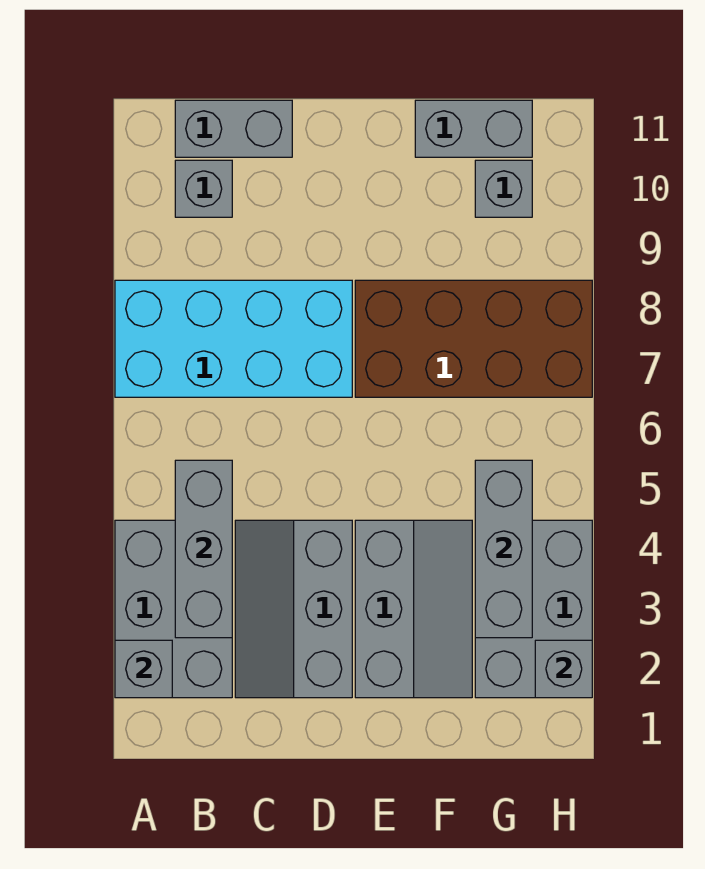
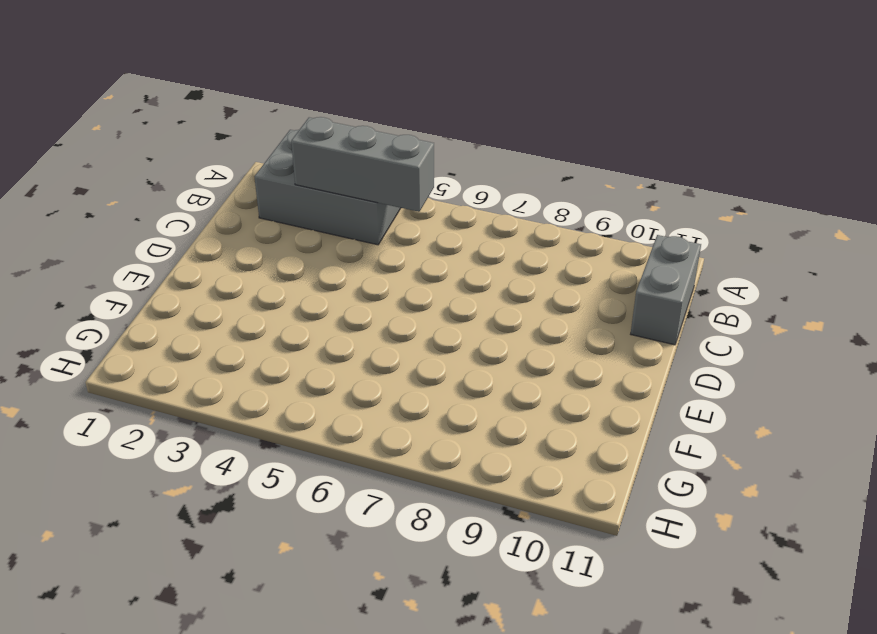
none -> cyan 2x4 brick [115,280,352,397]
none -> grey 1x1 brick [175,160,232,217]
none -> grey 2x3 slope [235,520,352,698]

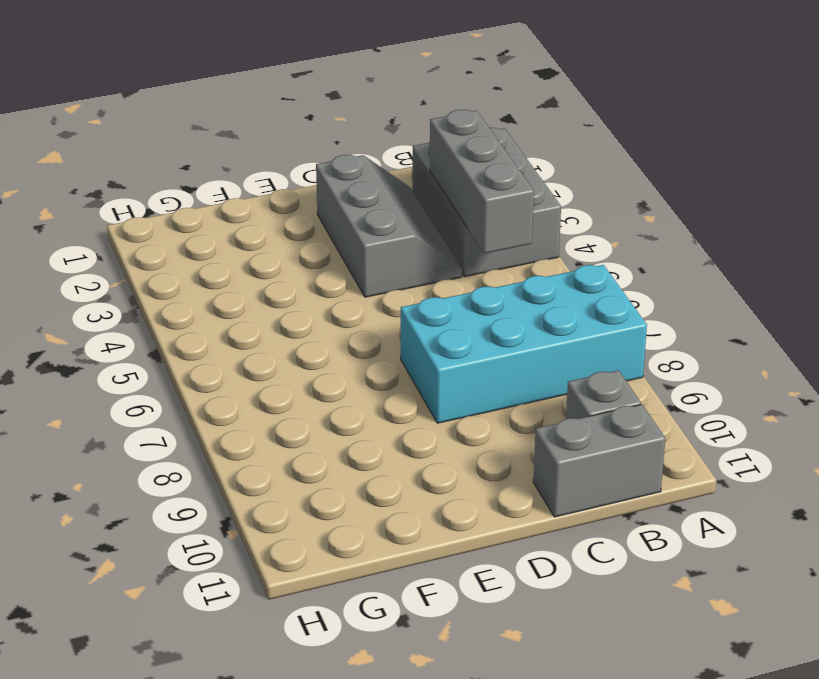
none -> grey 2x3 slope [355,520,472,698]
none -> brown 2x4 brick [355,280,592,397]
none -> grey 1x2 brick [415,100,532,157]

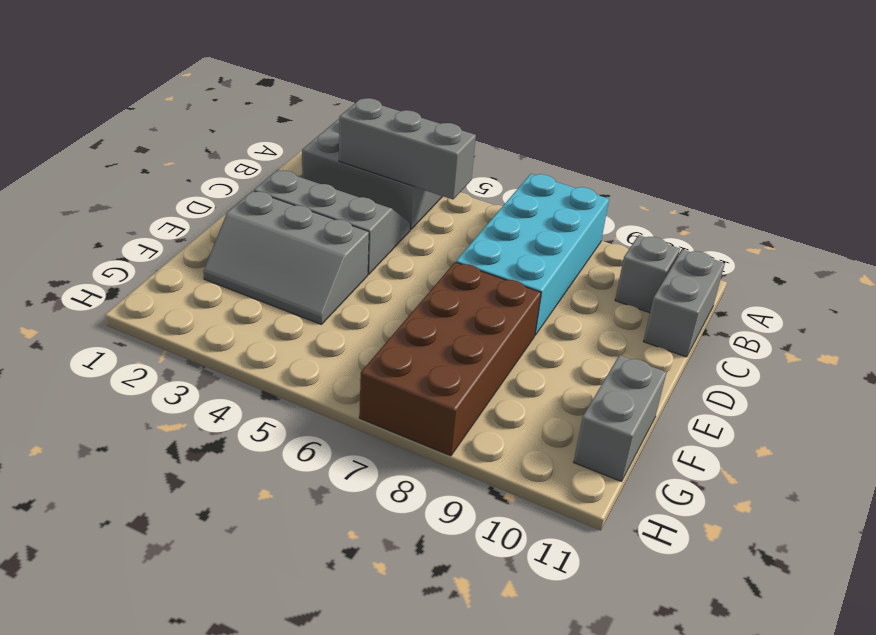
none -> grey 2x3 brick [475,520,592,698]
none -> grey 1x1 brick [475,160,532,217]
none -> grey 1x1 brick [115,640,172,698]

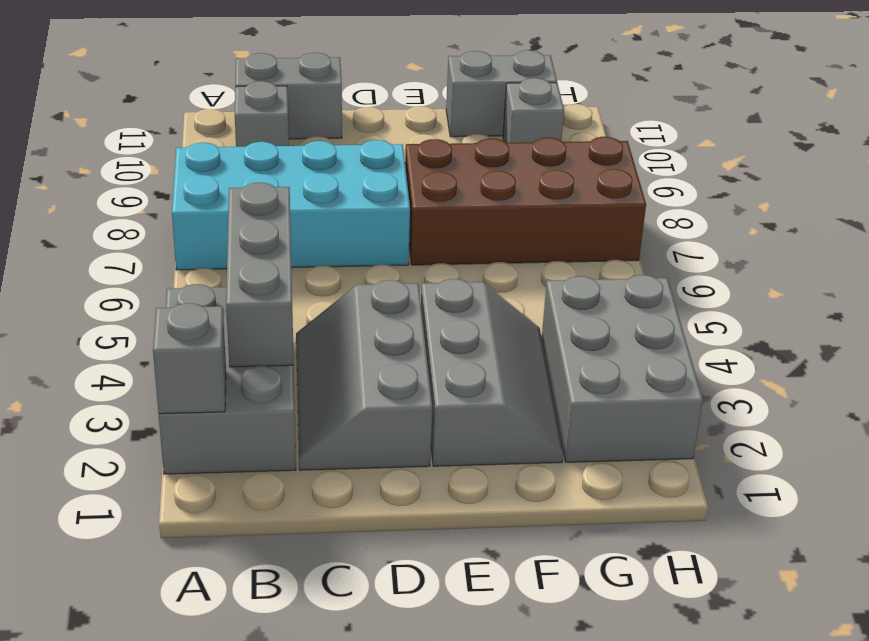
none -> grey 1x3 brick [475,460,532,638]
none -> grey 1x1 brick [535,640,592,698]

